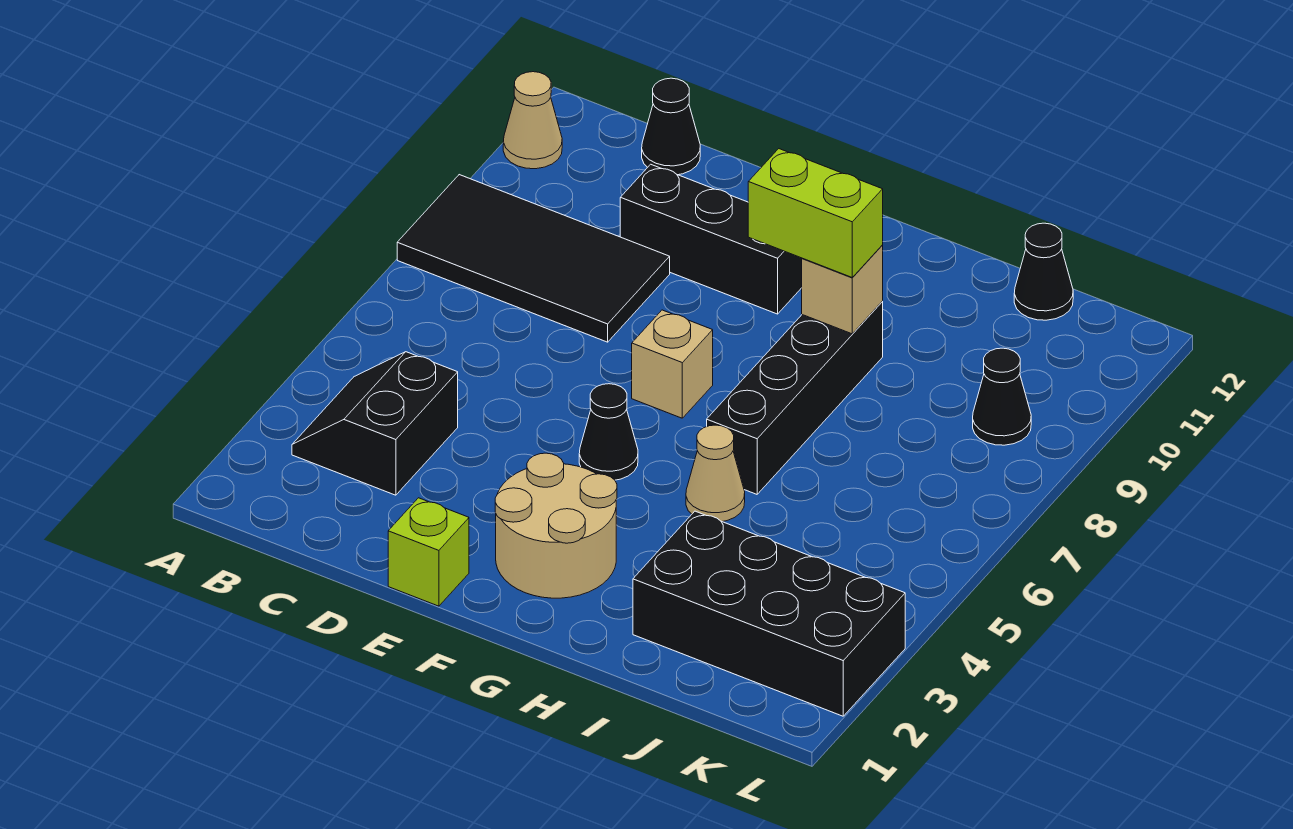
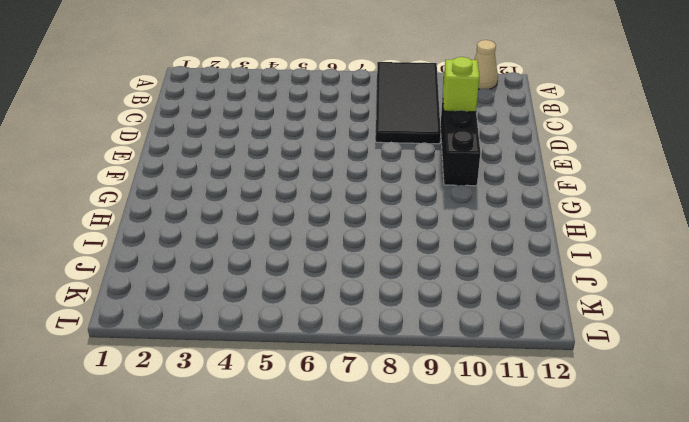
lime 1x1 brick [443,57,479,112] -> lime 1x1 brick moved to [388,498,469,606]
none -> black 2x2 slope [292,352,458,495]
none -> black 1x1 cone [642,78,700,175]
none -> tan 2x2 round brick [495,453,617,598]

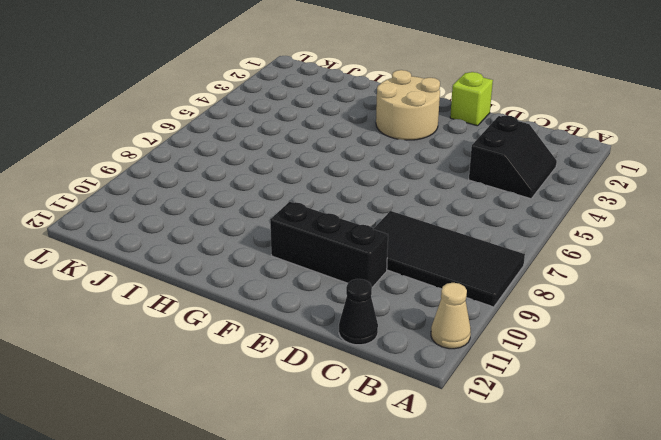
none -> black 1x1 cone [579,384,638,480]
none -> tan 1x1 brick [632,310,713,418]
none -> tan 1x1 cone [686,425,745,522]

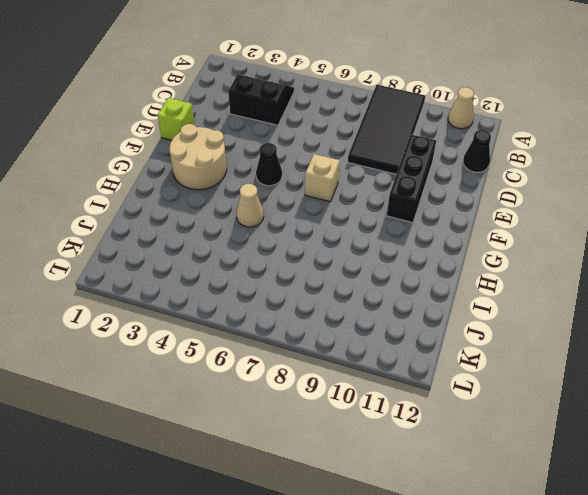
none -> black 1x4 brick [707,302,883,494]
none -> black 2x4 brick [633,511,905,716]
none -> black 1x1 cone [1014,223,1073,320]

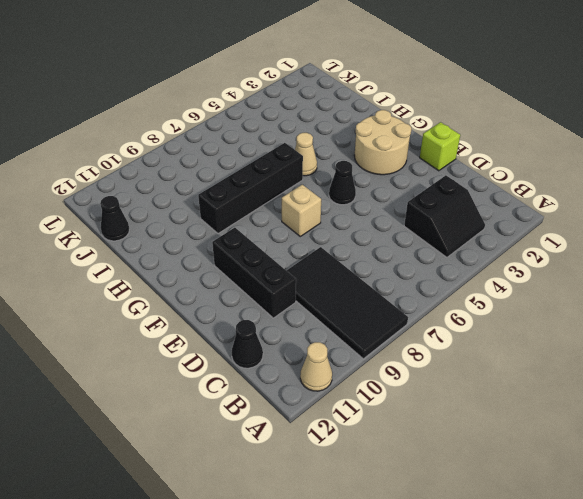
none -> black 2x4 brick [633,511,905,716]
none -> black 1x1 cone [973,348,1031,445]
none -> tan 1x1 brick [802,245,883,334]

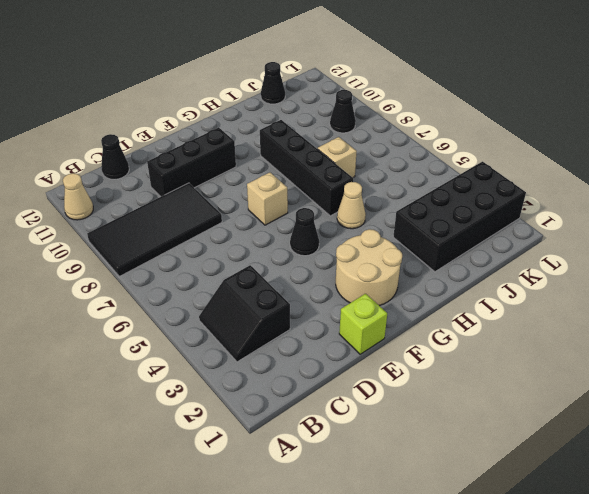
tan 1x1 brick [318,137,357,177] -> tan 1x1 brick moved to [802,245,883,334]
none -> lime 1x2 brick [748,149,883,278]

